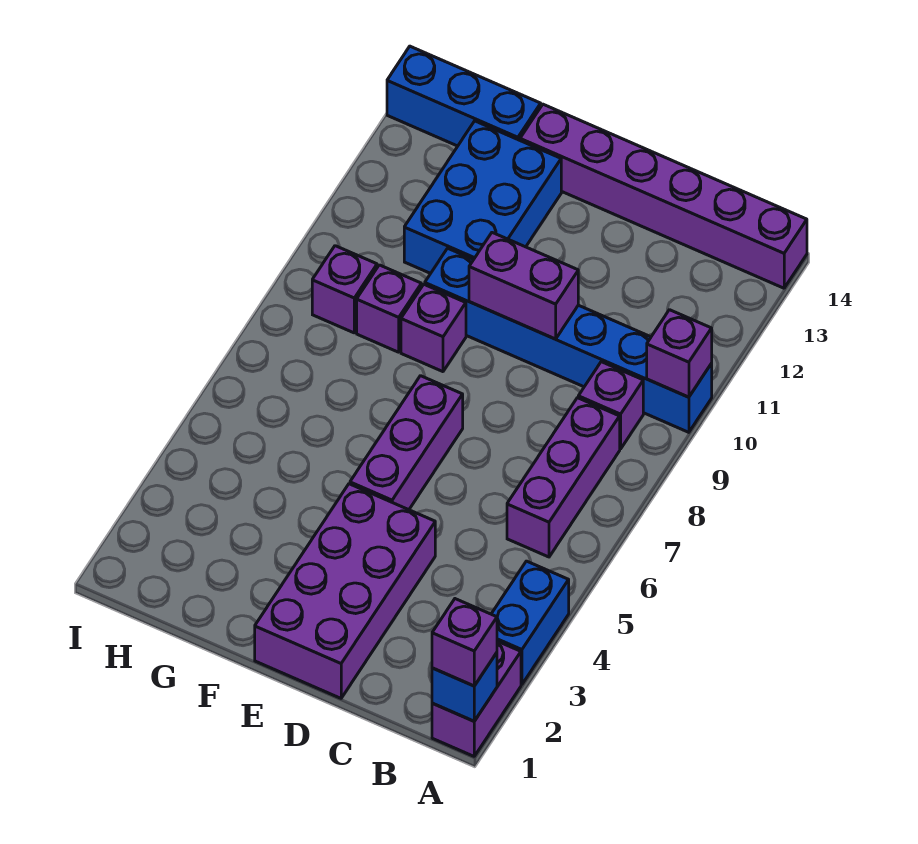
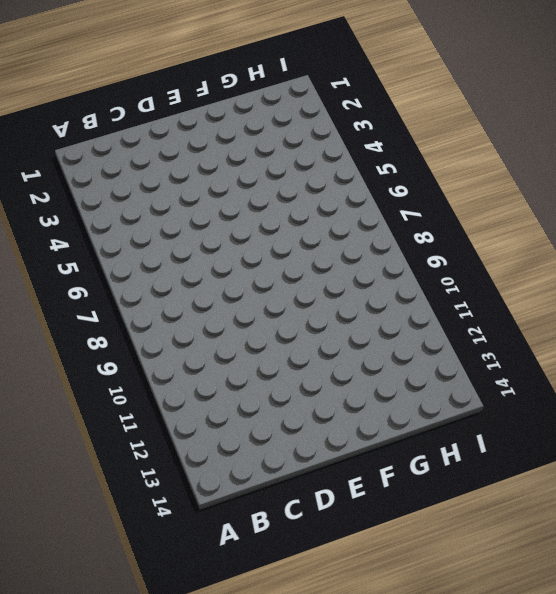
none -> purple 1x2 brick [432,641,521,756]
none -> blue 1x2 brick [492,561,569,684]
none -> blue 1x6 brick [425,248,712,432]

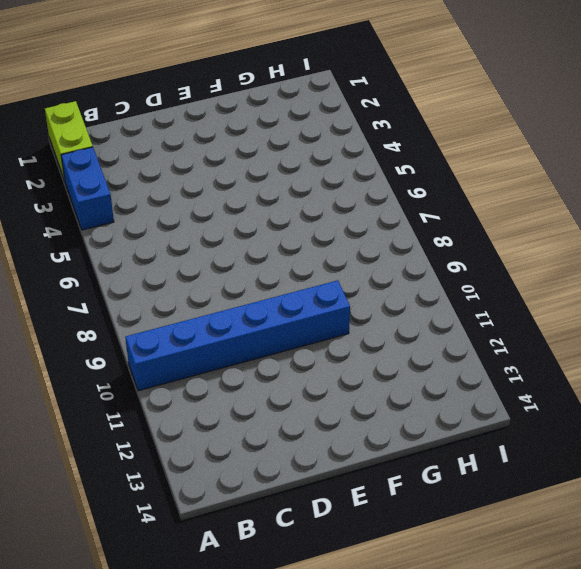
lime 1x2 brick [45,101,93,181] -> purple 1x2 brick [432,641,521,756]
none -> purple 1x6 brick [520,104,807,288]
none -> purple 1x3 brick [507,398,620,557]
none -> purple 1x1 brick [578,362,643,449]

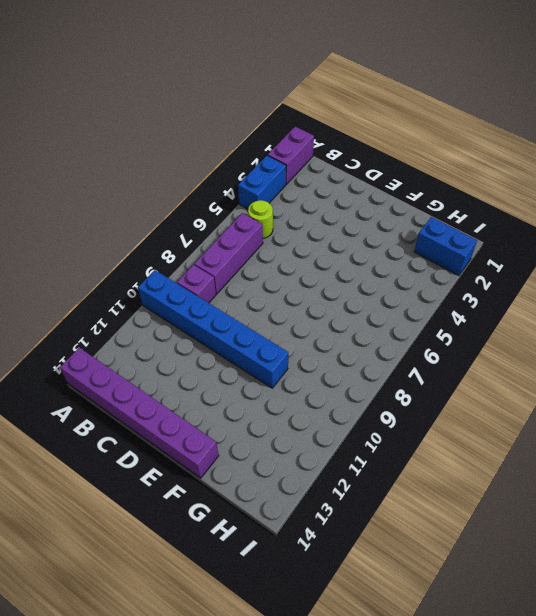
lime 1x1 round brick [248,200,273,238] -> none
blue 1x2 brick [414,217,477,275] -> none
none -> purple 2x4 brick [255,484,435,698]
none -> purple 1x3 brick [350,376,463,510]
none -> purple 1x1 brick [401,284,466,372]

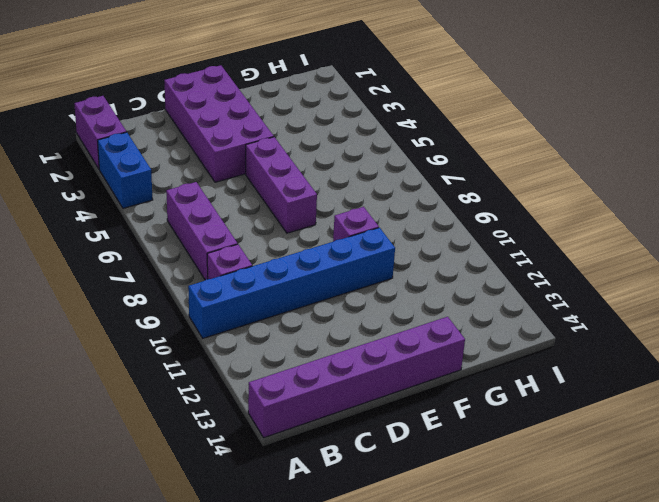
none -> blue 2x3 brick [404,121,561,274]
none -> purple 1x1 brick [357,265,421,352]
none -> blue 1x3 brick [387,46,541,146]

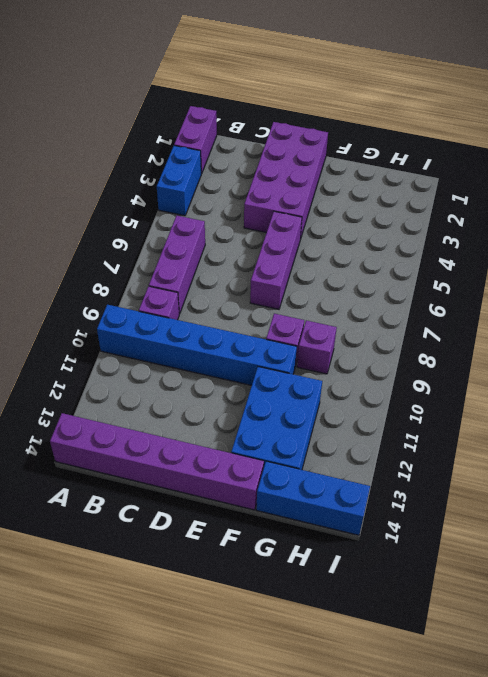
none -> purple 1x1 brick [312,246,377,333]
none -> blue 1x1 brick [432,653,497,721]
none -> purple 1x1 brick [647,310,712,397]

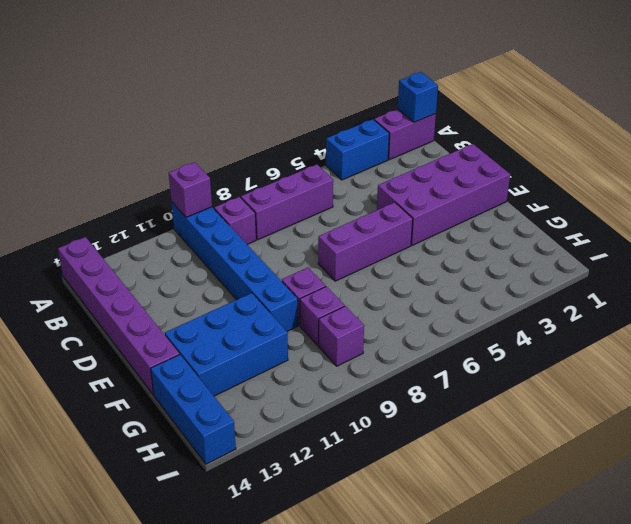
none -> purple 1x2 brick [469,233,578,339]
none -> purple 1x1 brick [432,599,497,686]

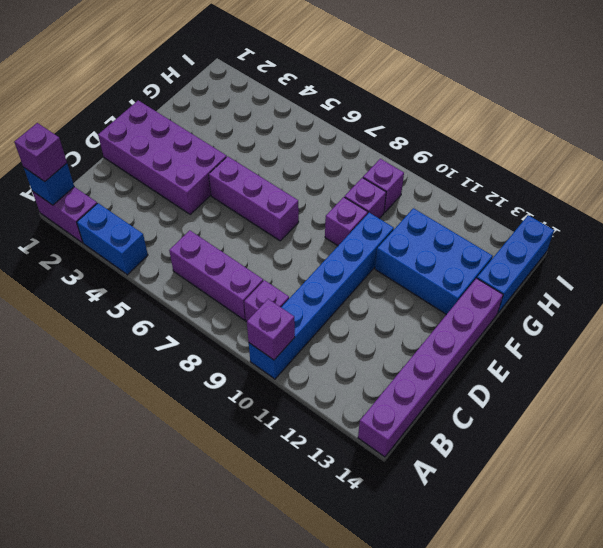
none -> purple 1x2 brick [469,233,578,339]

